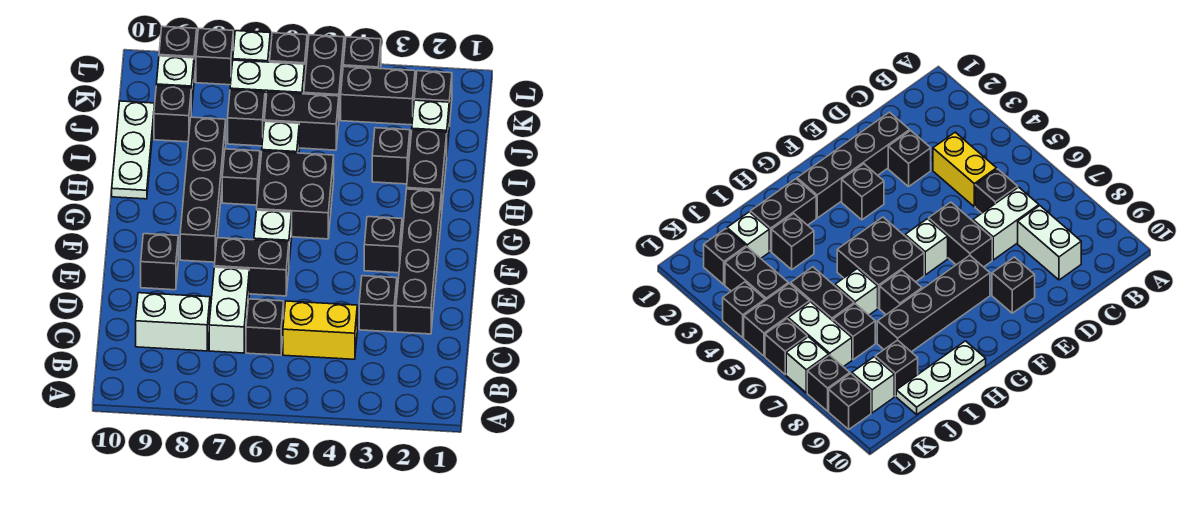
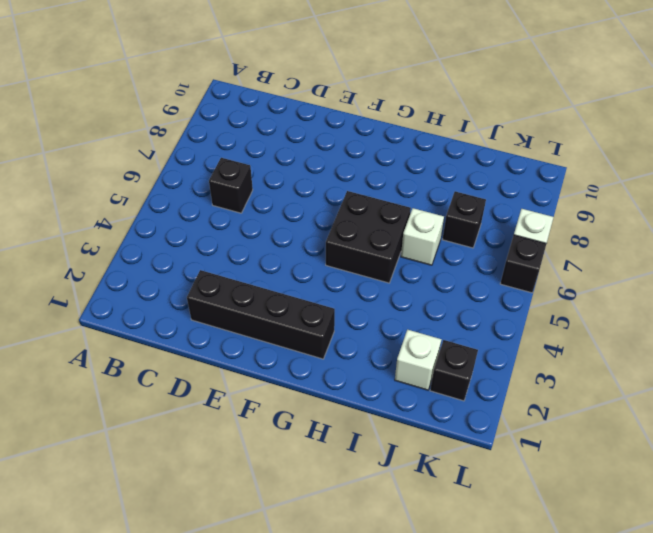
none -> yellow 1x2 brick [283,301,357,359]
none -> white 1x2 brick [209,267,249,353]
none -> white 1x2 brick [136,293,210,351]
none -> black 1x1 brick [359,276,397,332]

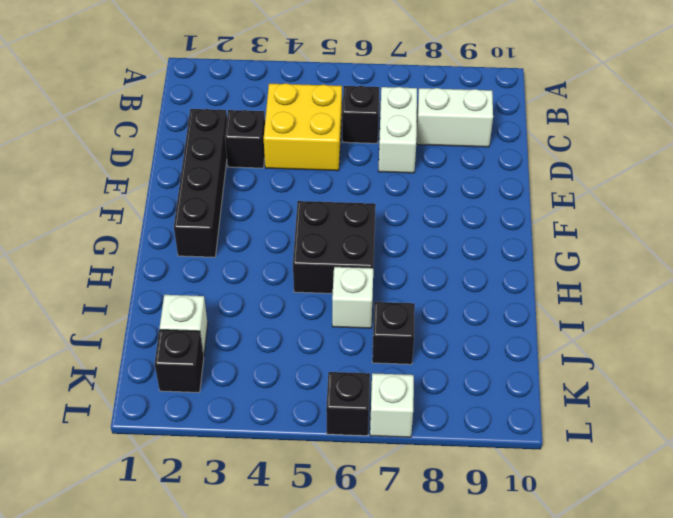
yellow 2x2 brick [264,83,342,171] -> yellow 1x2 brick [283,301,357,359]
none -> black 1x2 brick [214,238,289,296]
none -> black 1x1 brick [141,234,178,290]
none -> black 1x1 brick [364,217,402,273]
none -> white 1x1 brick [254,210,292,261]

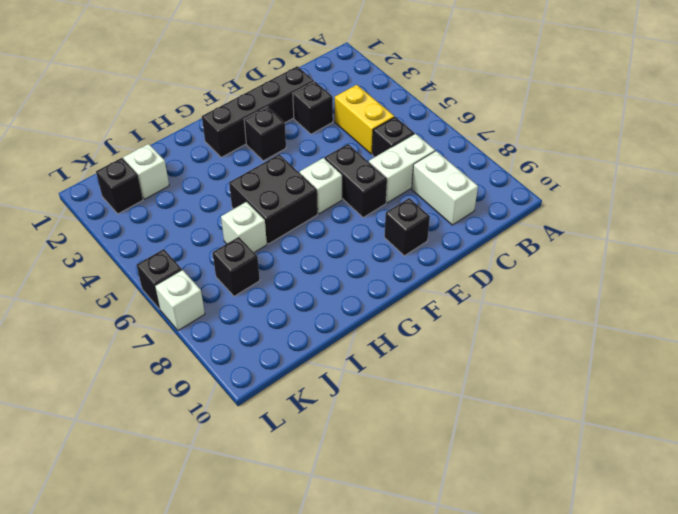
none -> black 1x4 brick [180,117,226,262]
none -> black 1x2 brick [407,130,447,206]
none -> black 1x1 brick [222,149,260,205]
none -> white 1x3 plate [112,101,155,199]

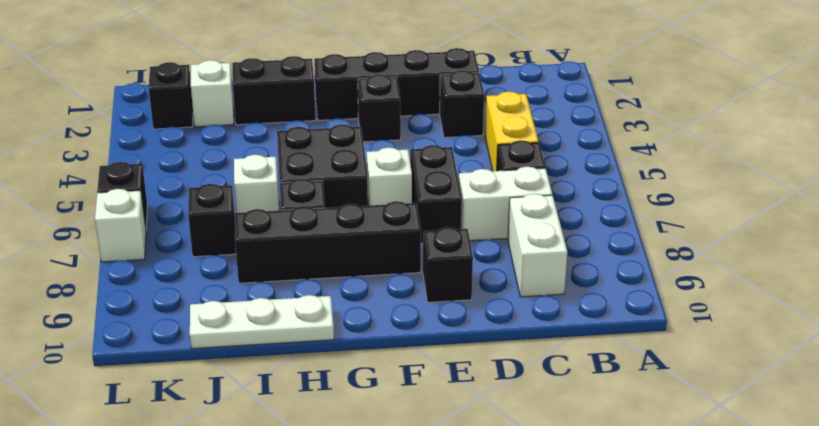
none -> black 1x1 brick [372,128,410,184]
none -> black 1x2 brick [264,92,339,150]
none -> black 1x1 brick [154,86,191,142]
none -> black 1x2 brick [341,66,415,125]

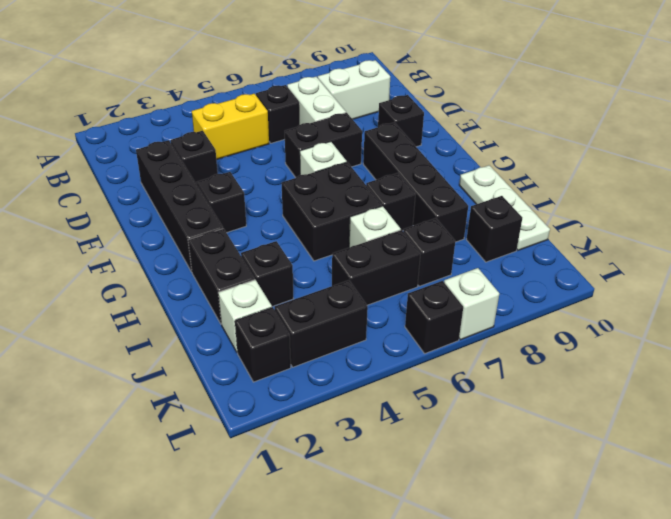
none -> black 1x2 brick [304,35,344,114]
none -> white 1x2 brick [230,60,305,108]
none -> white 1x1 brick [156,56,194,112]
none -> black 1x1 brick [343,37,381,69]

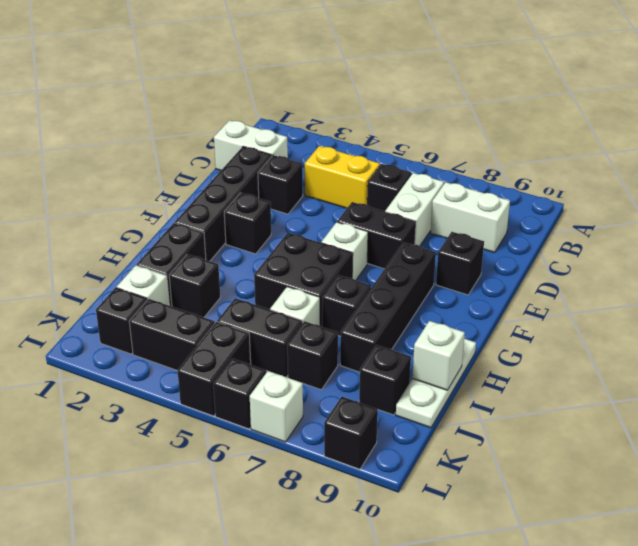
white 1x2 brick [214,120,288,170] -> white 1x2 brick moved to [230,60,305,108]
white 1x1 brick [412,321,465,390] -> white 1x1 brick moved to [156,56,194,112]
none -> black 1x1 brick [343,37,381,69]
none -> black 1x1 brick [196,29,233,85]

